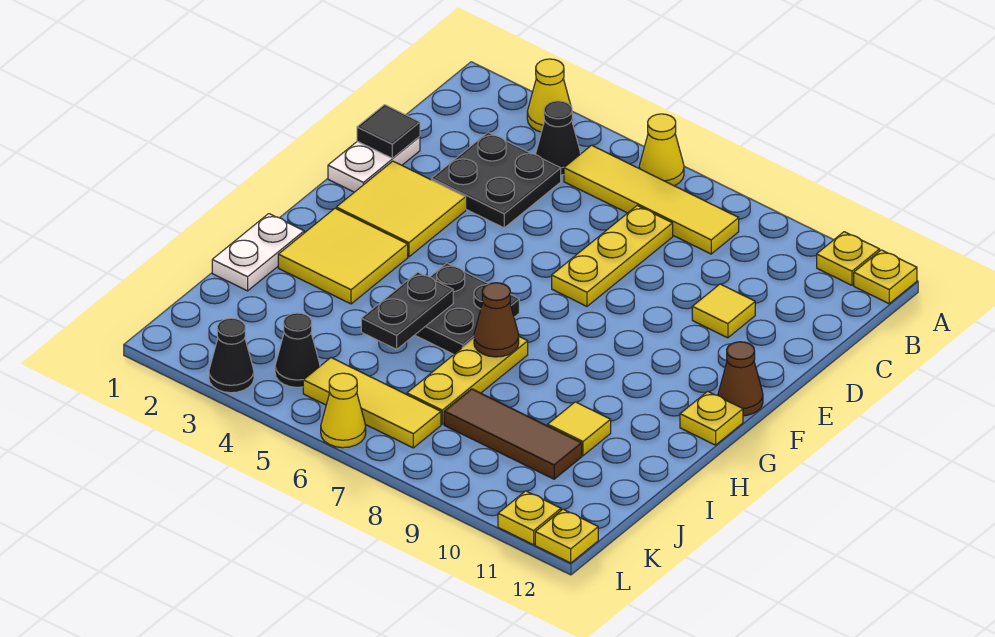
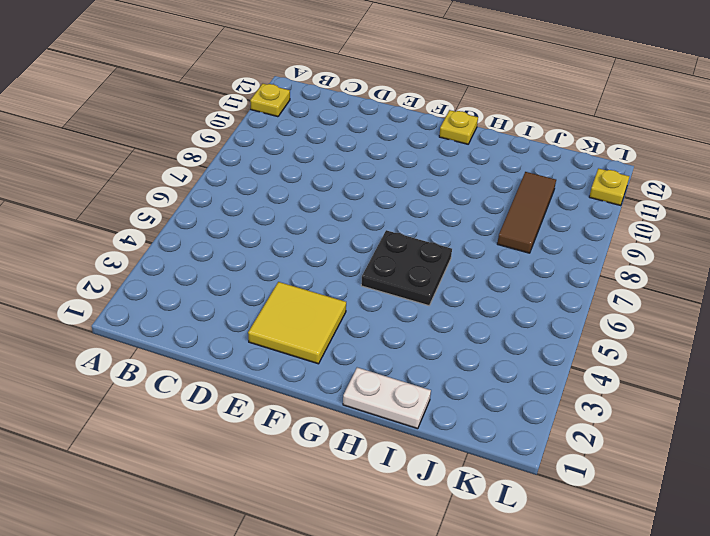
none -> yellow 1x1 cone [527,59,571,132]
none -> yellow 1x1 cone [639,114,684,186]
none -> yellow 1x1 plate [854,250,917,304]

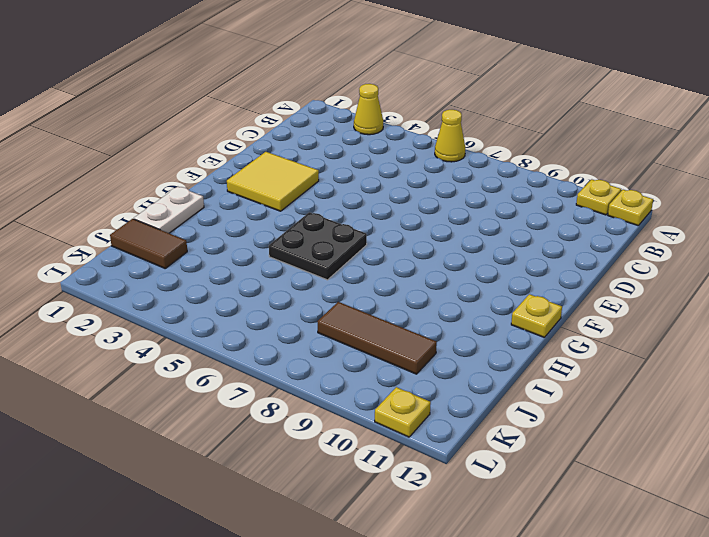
brown 1x2 tile [110,219,187,268] -> none
none -> black 1x1 cone [536,101,580,175]
none -> yellow 1x4 tile [564,145,739,254]
none -> black 2x2 plate [431,132,561,228]

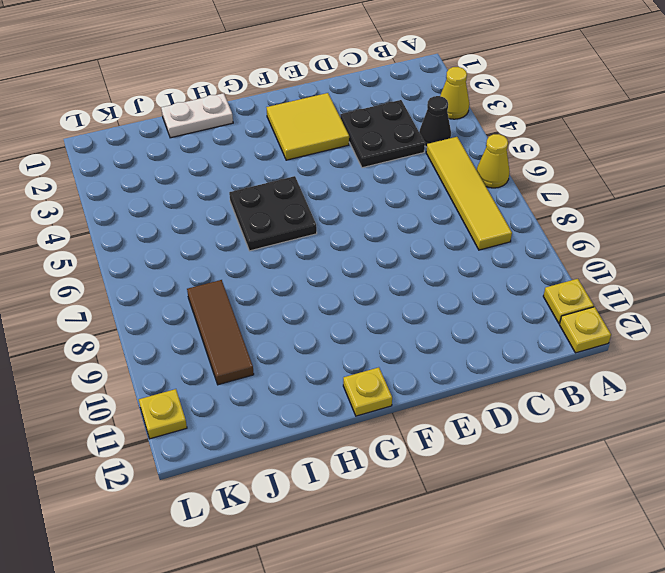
none -> yellow 1x3 plate [552,206,673,306]
none -> white 1x2 plate [328,137,420,192]
none -> yellow 1x1 tile [692,284,755,338]

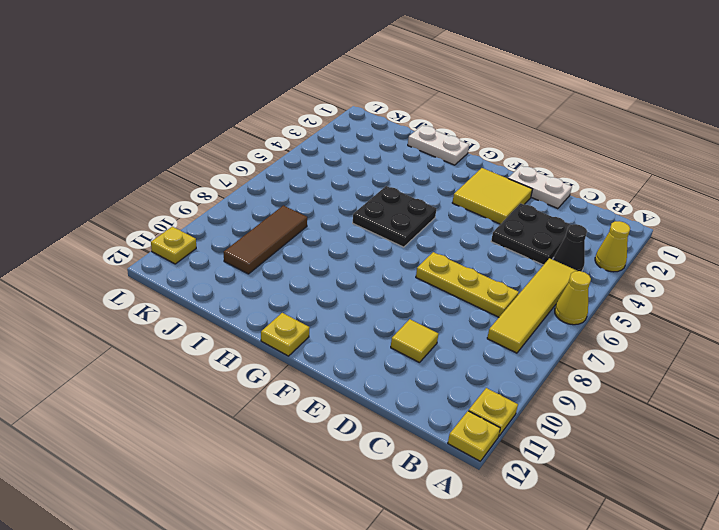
none -> brown 1x1 cone [718,342,763,416]
none -> yellow 2x2 tile [278,208,408,304]
none -> yellow 1x3 plate [407,337,528,424]

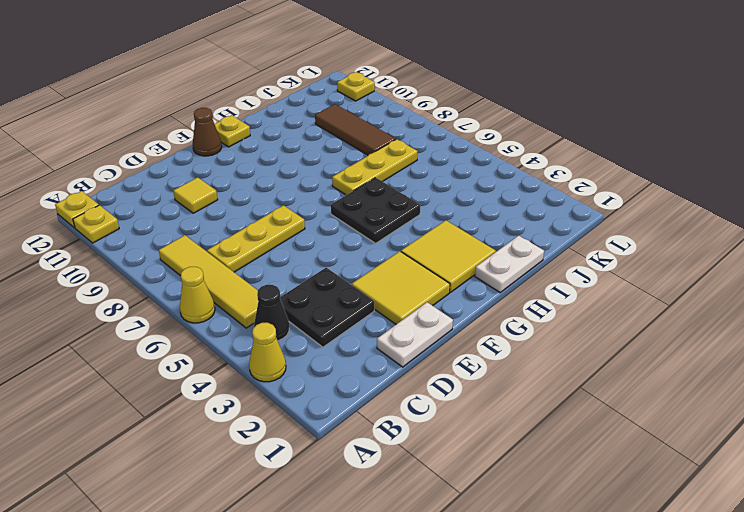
none -> yellow 1x1 tile [548,402,611,456]
none -> black 1x1 cone [275,313,320,387]
none -> yellow 1x3 tile [303,358,441,448]

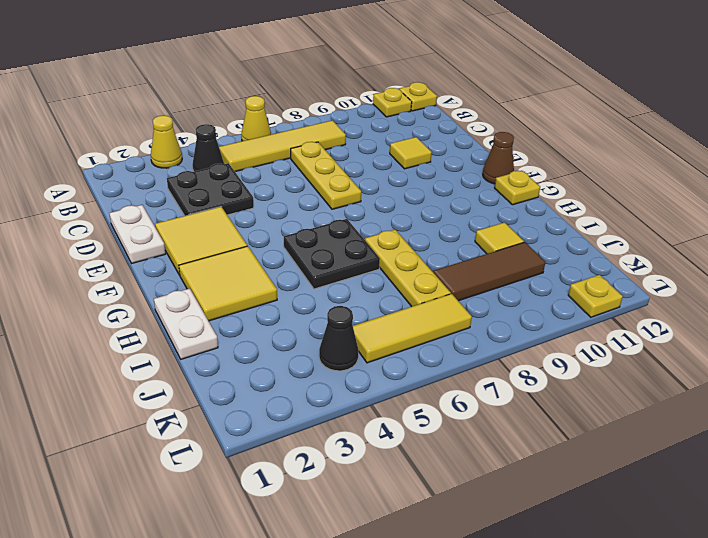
none -> black 1x1 cone [209,318,254,393]
none -> yellow 1x1 cone [321,373,366,448]
none -> yellow 1x1 plate [535,509,598,563]

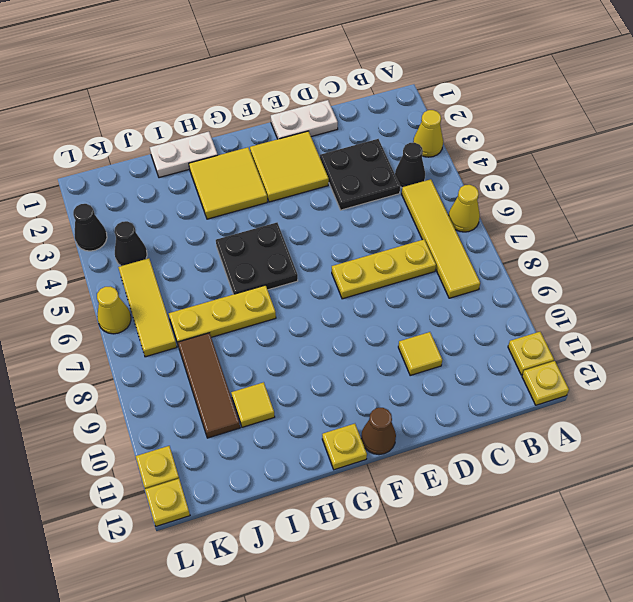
none -> black 1x1 tile [357,105,420,158]
none -> black 1x2 plate [361,272,453,349]
none -> brown 1x1 cone [474,283,519,357]

